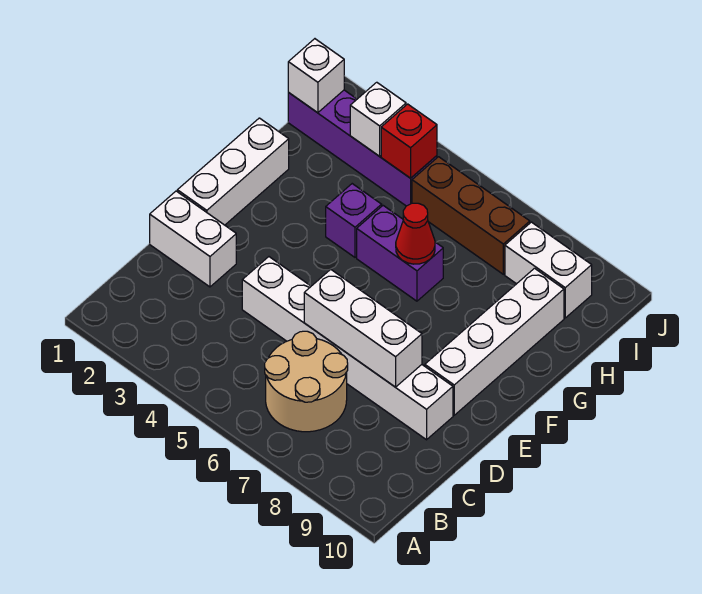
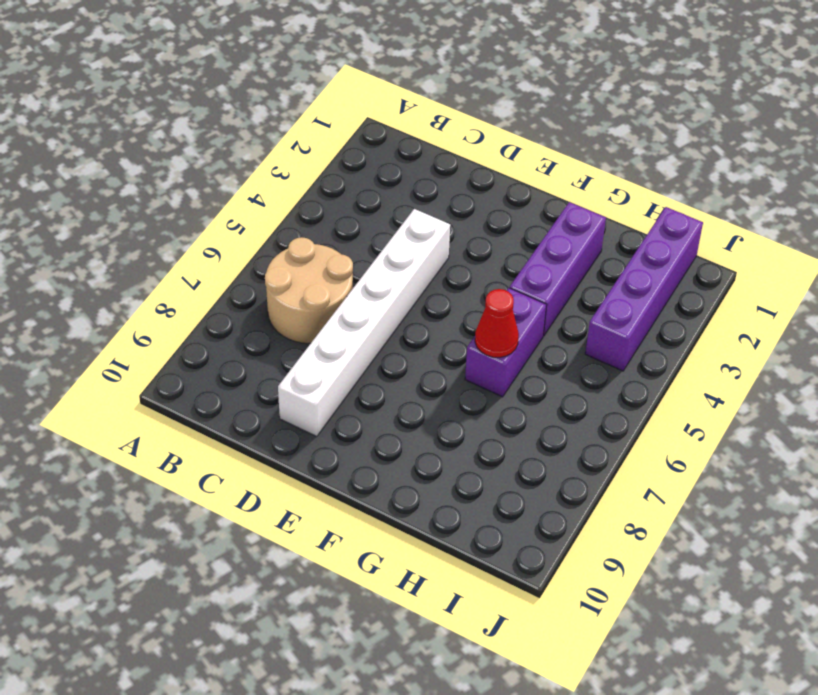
purple 1x3 brick [510,202,606,336] -> purple 1x1 brick [326,184,382,257]
none -> white 1x2 brick [150,191,236,287]
none -> white 1x3 brick [177,118,289,225]
none -> white 1x4 brick [425,268,564,415]

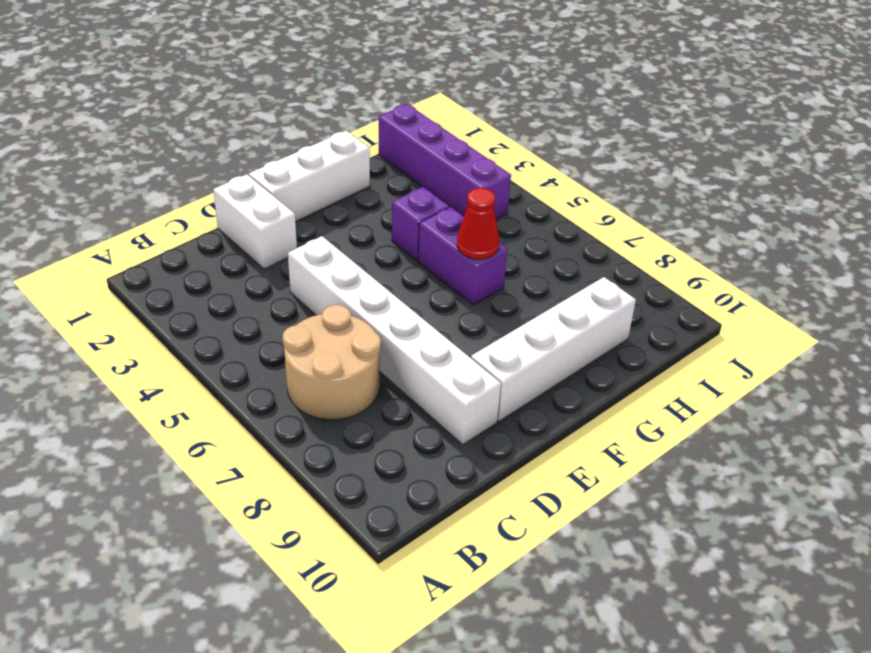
none -> brown 1x3 brick [412,157,530,274]
none -> white 1x2 brick [505,222,592,318]
none -> white 1x3 brick [304,269,422,387]

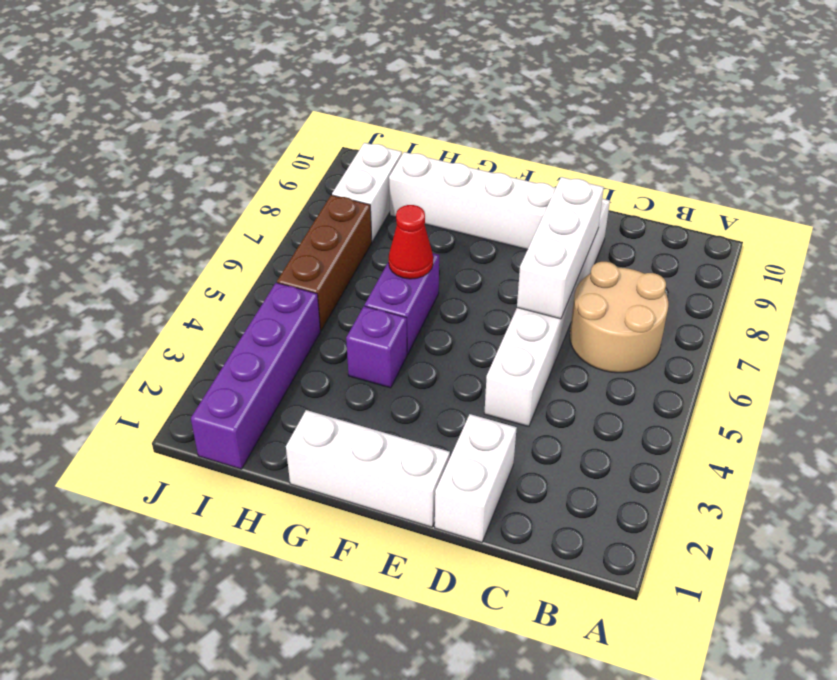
none -> white 1x1 brick [288,39,344,113]
none -> white 1x1 brick [350,82,406,156]
none -> red 1x1 brick [381,104,437,178]

